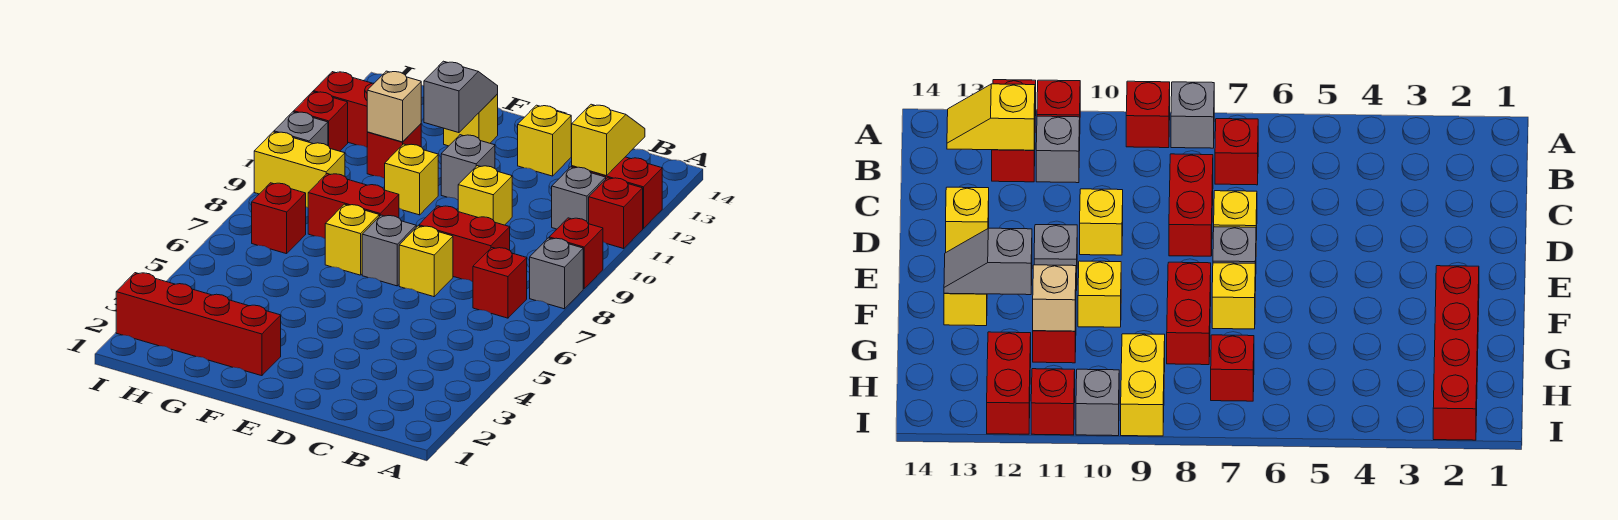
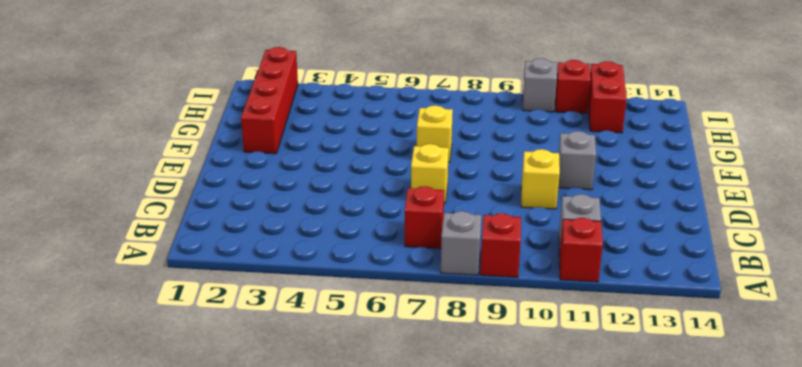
none -> red 1x2 brick [572,157,662,228]
none -> red 1x2 brick [419,206,510,282]
none -> yellow 1x1 brick [518,105,571,176]

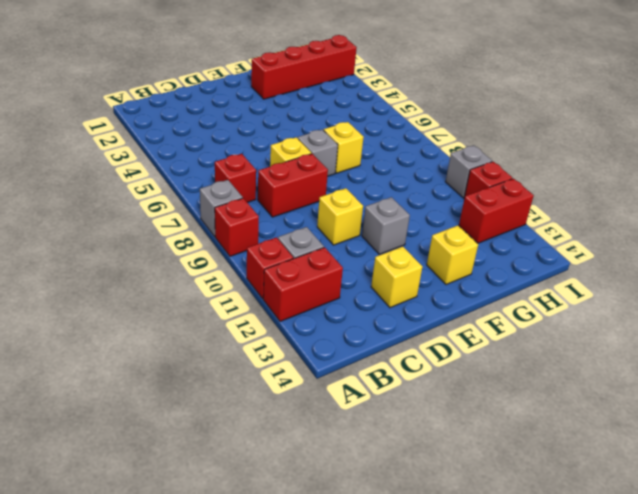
none -> red 1x2 brick [308,174,399,238]
none -> yellow 1x1 brick [385,144,438,215]
none -> red 1x1 brick [367,124,421,179]

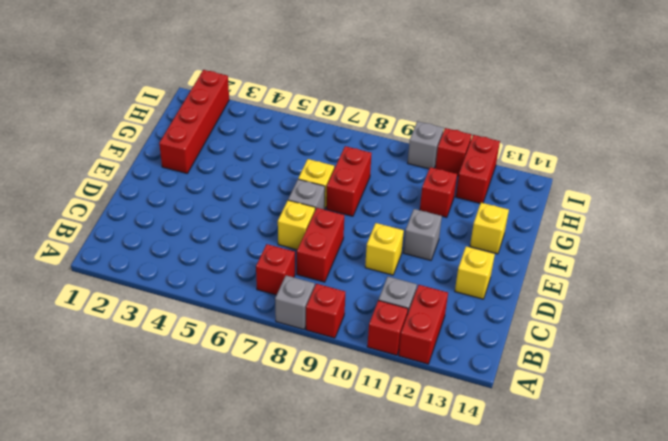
none -> yellow 1x1 brick [385,144,438,215]
none -> red 1x1 brick [252,183,306,254]
none -> yellow 1x2 brick [254,132,345,208]

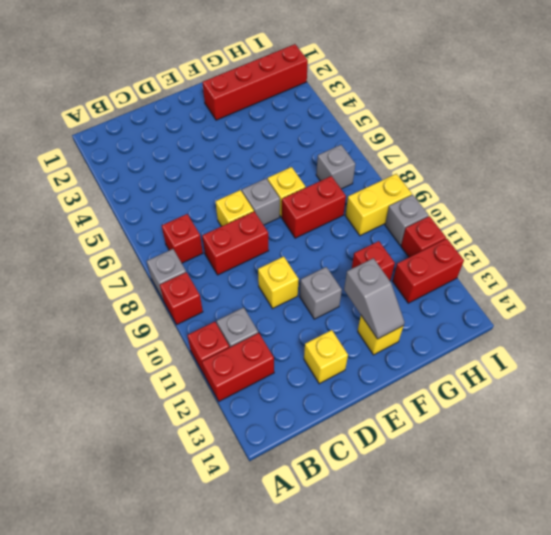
grey 1x1 brick [316,145,355,189] -> red 1x1 brick [252,183,306,254]
none -> yellow 1x1 brick [385,144,438,215]
none -> yellow 1x2 slope [572,104,645,176]
none -> tan 1x1 brick [367,71,421,142]

